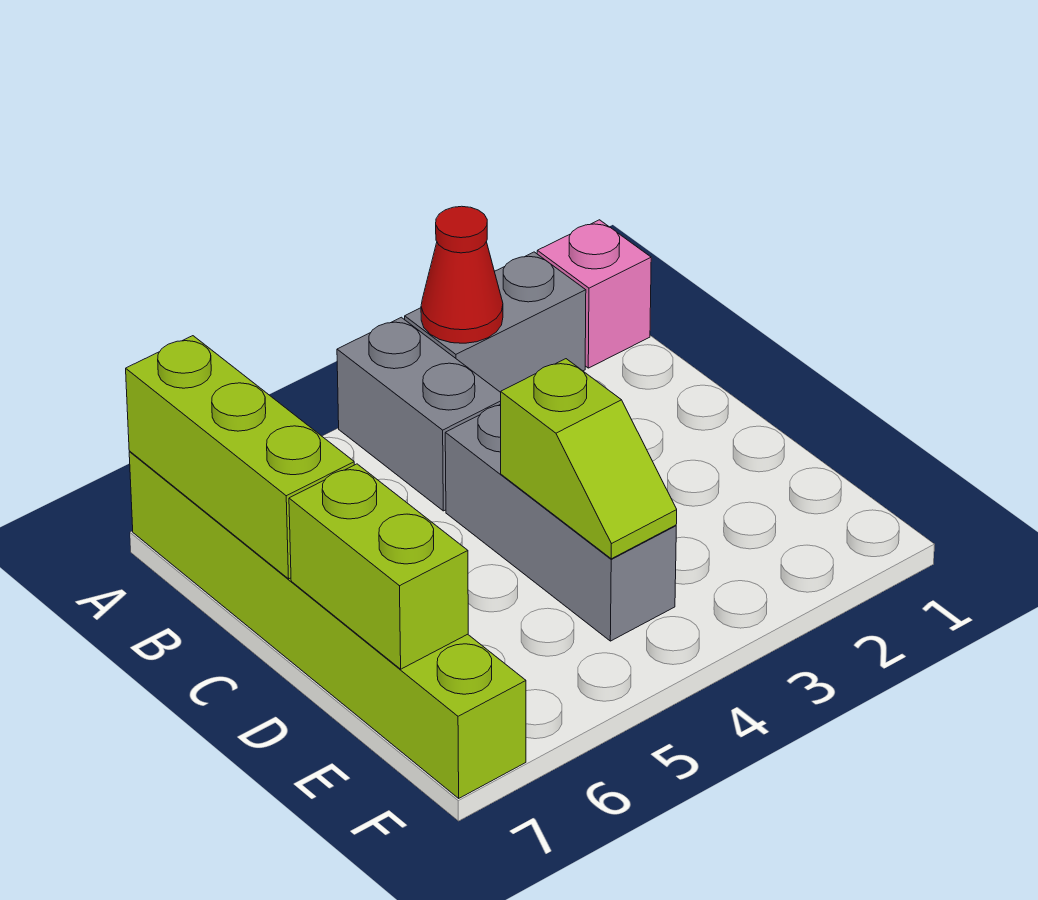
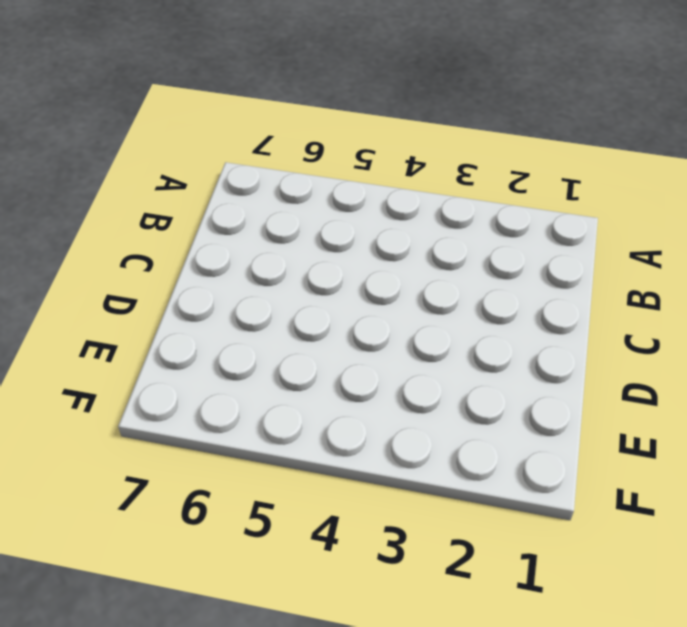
none -> pink 1x1 brick [537,220,651,368]
none -> grey 1x2 brick [405,252,586,392]

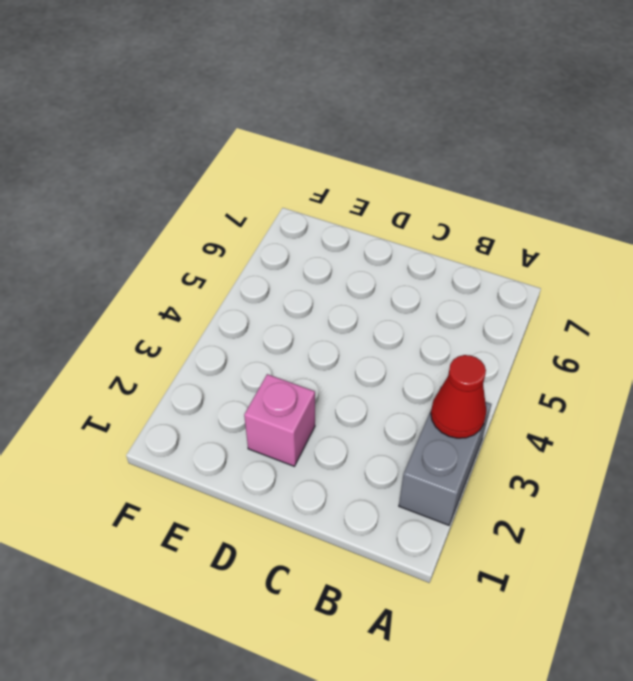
pink 1x1 brick [244,374,315,466] -> pink 1x1 brick moved to [537,220,651,368]
none -> grey 1x2 brick [337,317,501,511]
none -> lime 1x6 brick [129,452,526,798]

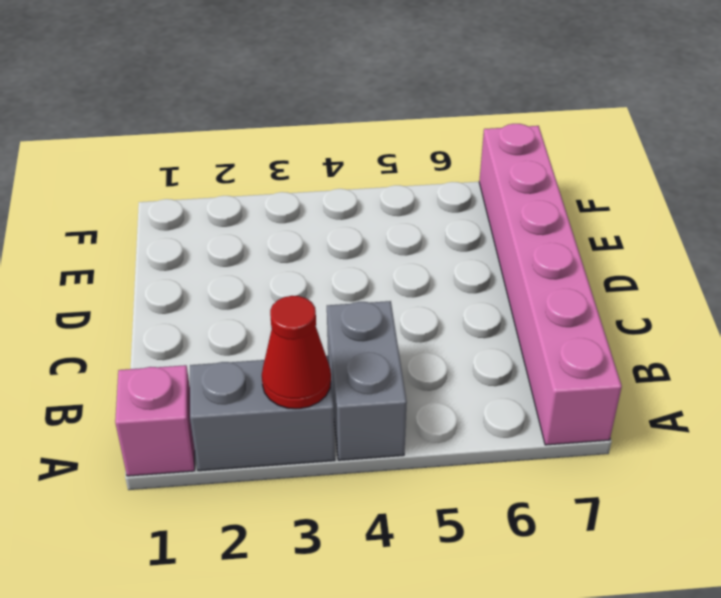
pink 1x6 brick [479,124,622,445] -> lime 1x6 brick [129,452,526,798]
none -> grey 1x3 brick [445,404,676,641]
none -> lime 1x3 brick [126,336,354,579]

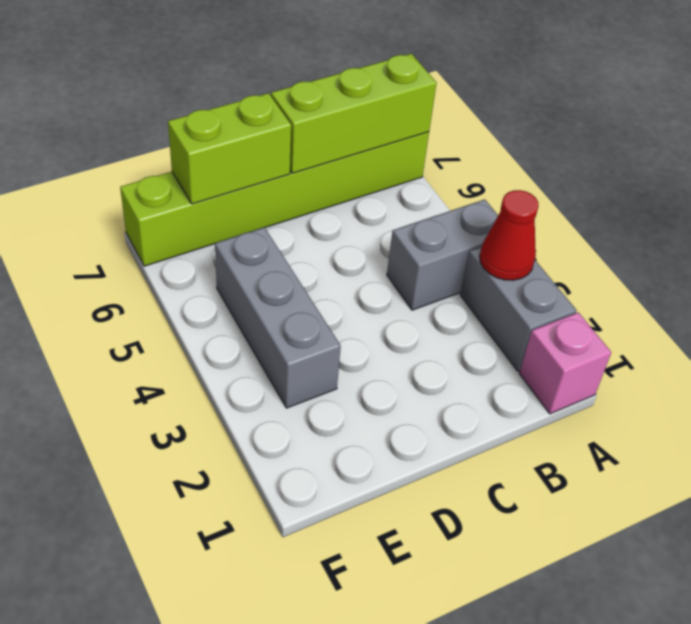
grey 1x3 brick [215,227,341,408] -> grey 1x3 brick turned to [445,404,676,641]
none -> lime 1x2 slope [501,359,677,559]

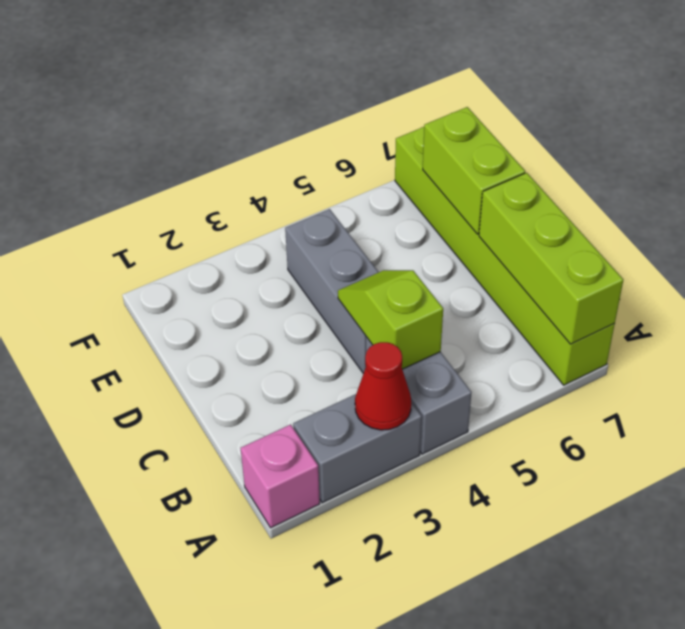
lime 1x2 slope [338,270,443,369] -> lime 1x2 slope moved to [501,359,677,559]

